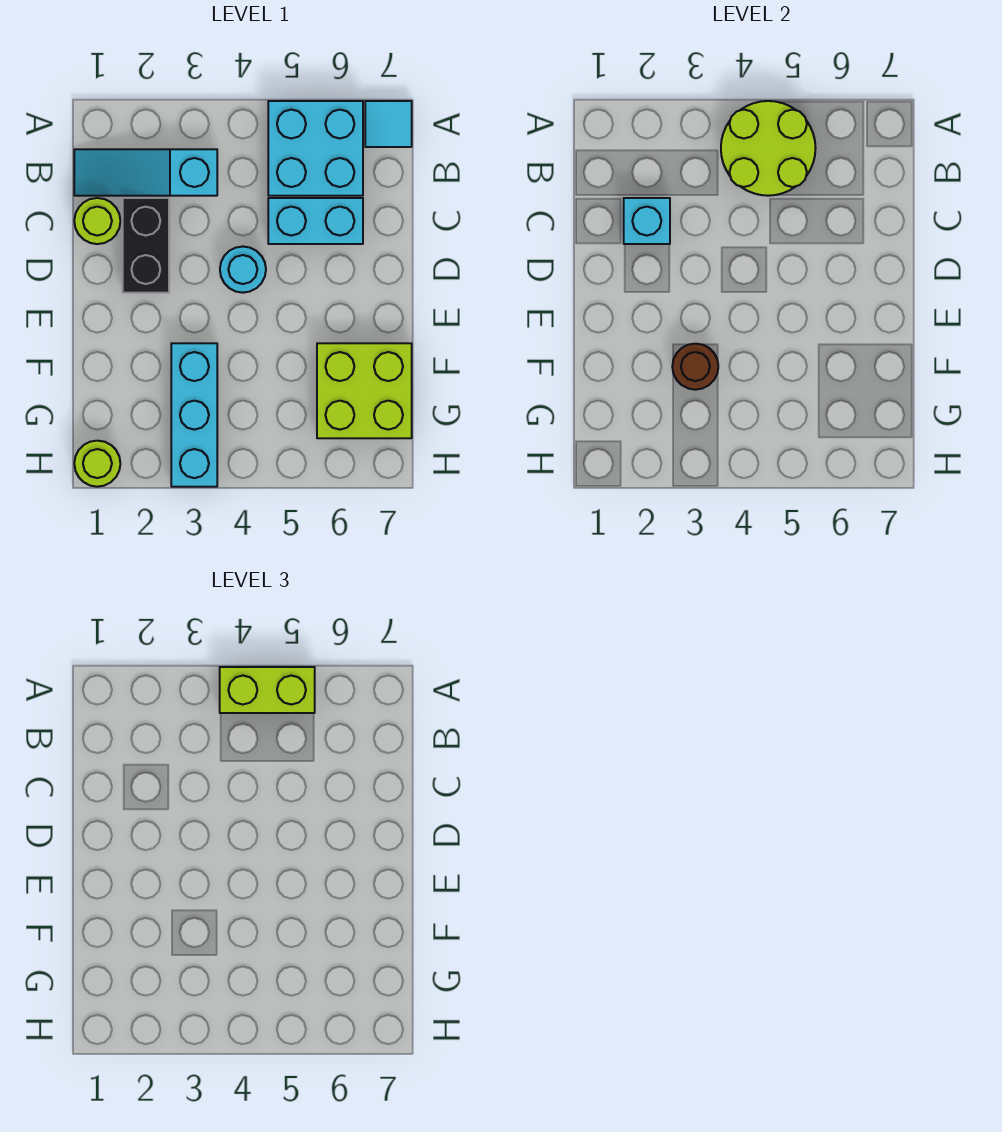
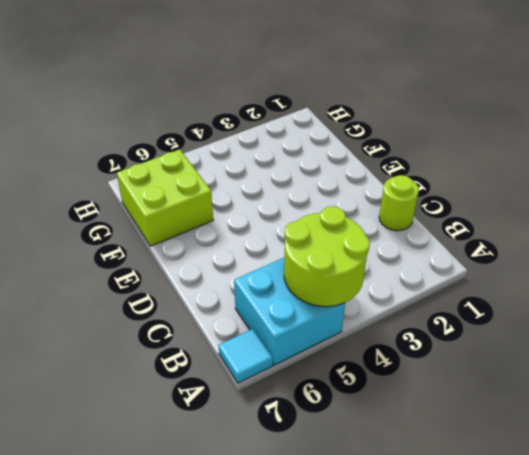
none -> cyan 1x3 slope [74,149,217,196]
none -> black 1x2 brick [123,198,169,293]
none -> cyan 1x2 brick [268,198,363,244]

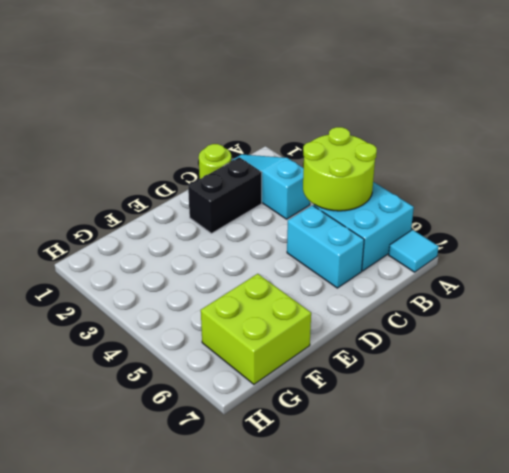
none -> cyan 1x1 round brick [220,247,266,293]
none -> cyan 1x3 brick [171,343,217,487]
none -> lime 1x1 round brick [74,441,120,487]

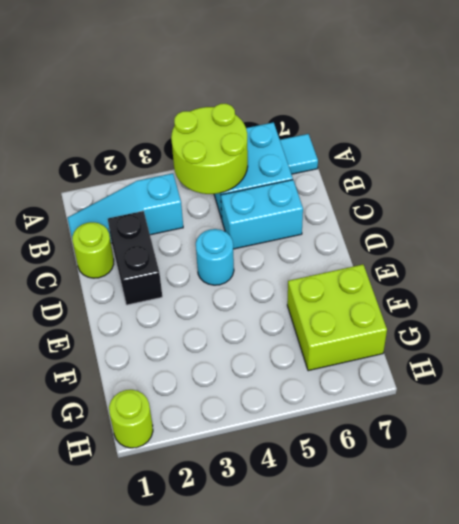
none -> cyan 1x3 brick [171,343,217,487]
none -> cyan 1x1 brick [624,198,670,244]
none -> brown 1x1 round brick [672,344,718,390]

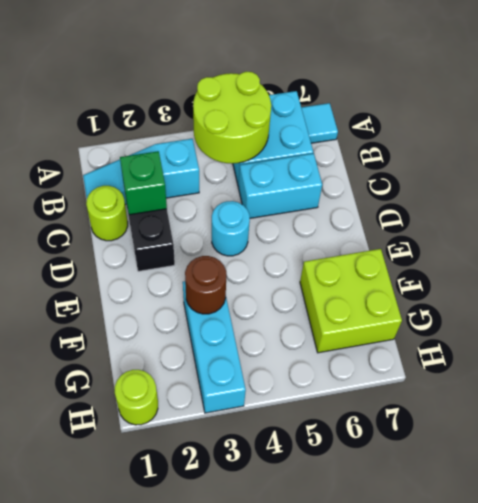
green 1x1 brick [120,151,167,215] -> cyan 1x1 brick [624,198,670,244]
none -> lime 1x2 brick [220,667,315,713]

